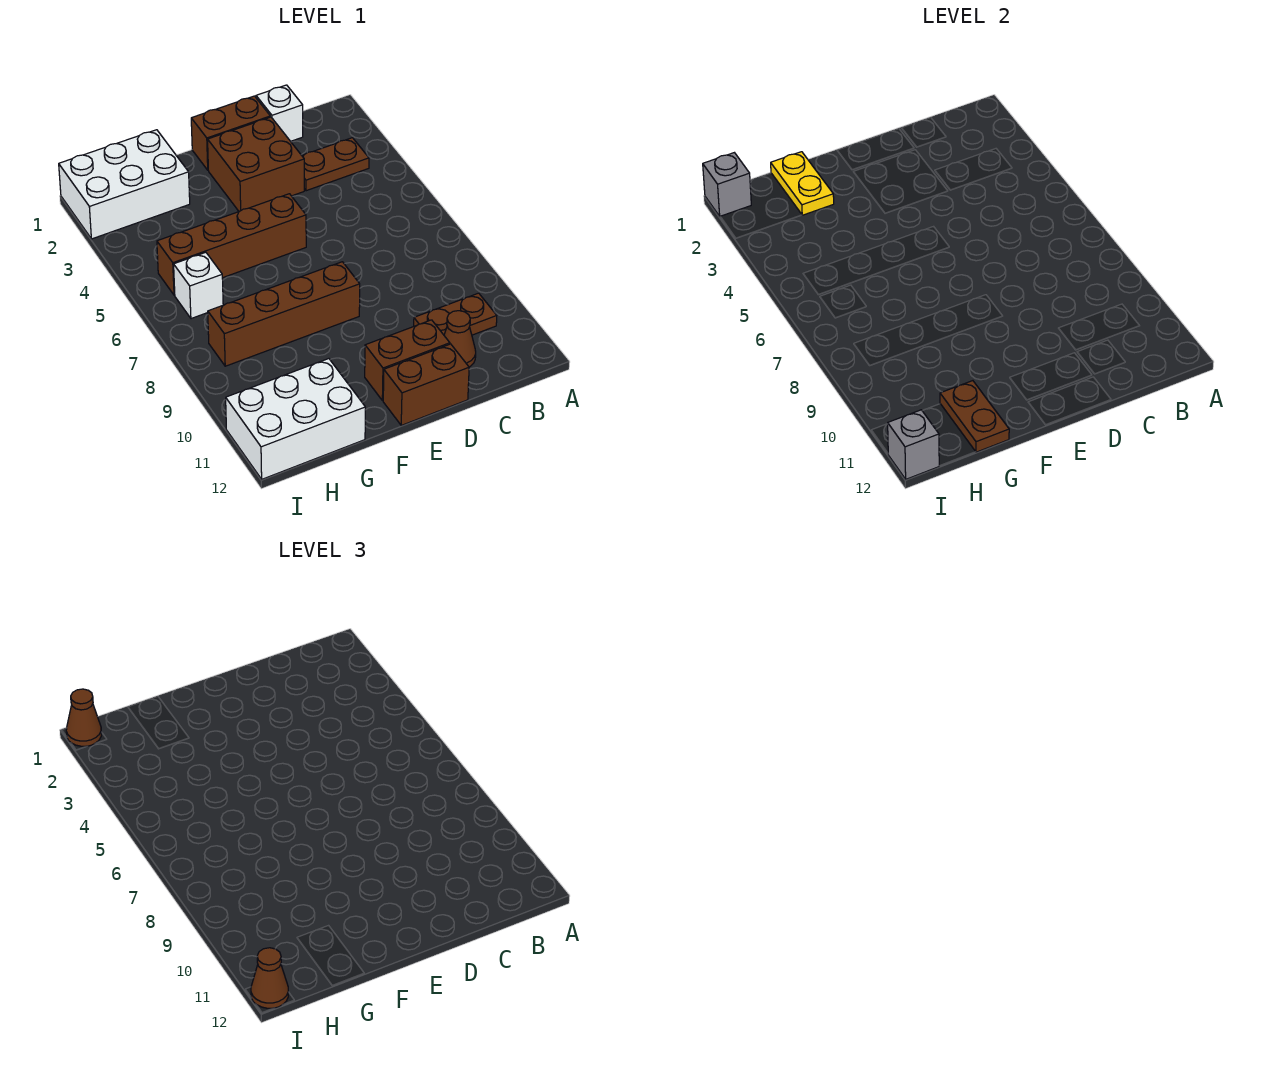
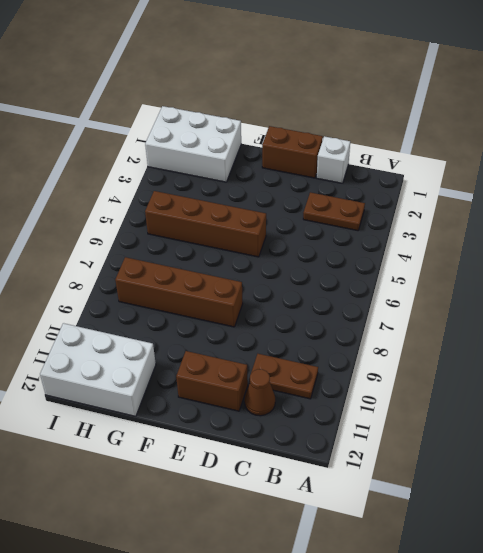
none -> brown 2x2 brick [208,117,304,211]
none -> brown 1x2 brick [383,344,469,425]
none -> white 1x1 brick [174,252,223,319]

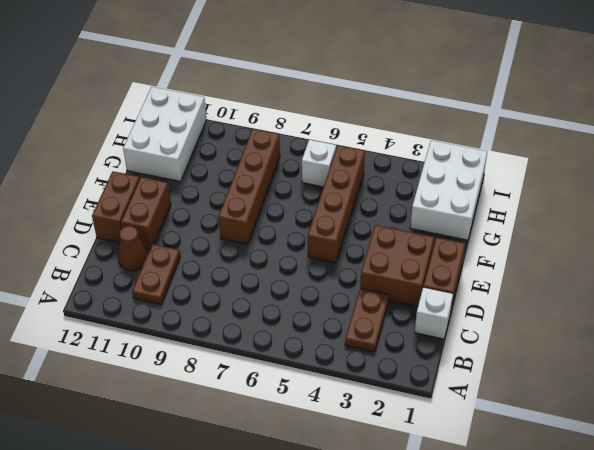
none -> yellow 1x2 plate [771,152,834,215]
none -> brown 1x2 plate [940,381,1009,452]
none -> grey 1x1 brick [703,153,751,216]

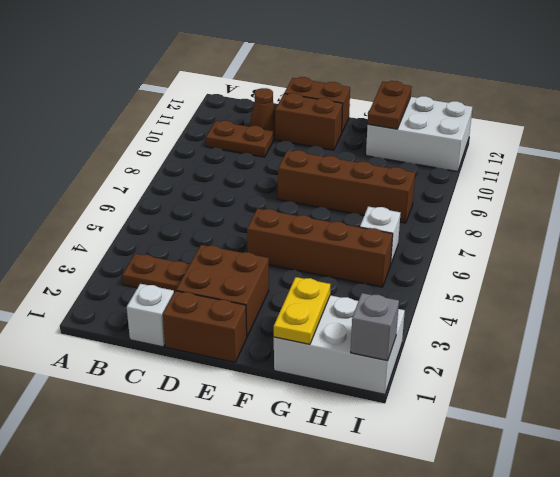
none -> grey 1x1 brick [888,410,939,479]
none -> brown 1x1 cone [66,689,102,746]
none -> brown 1x1 cone [251,948,288,1008]

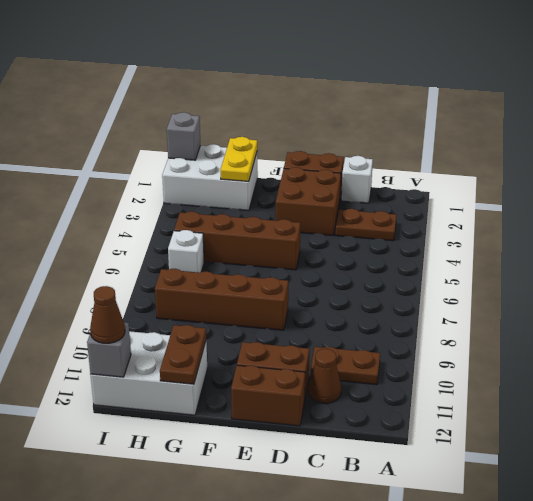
none -> brown 1x1 cone [66,689,102,746]

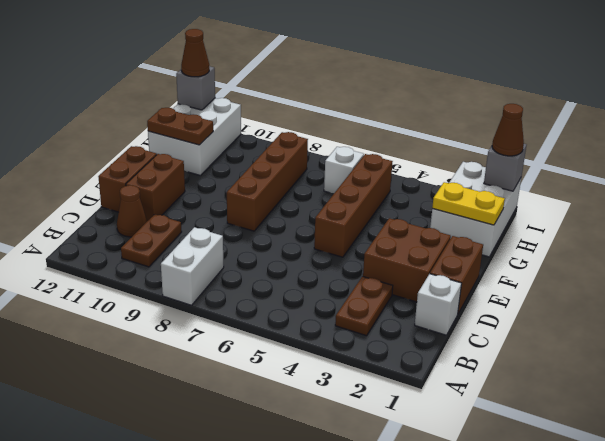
white 1x2 brick [161,227,224,305] -> none

